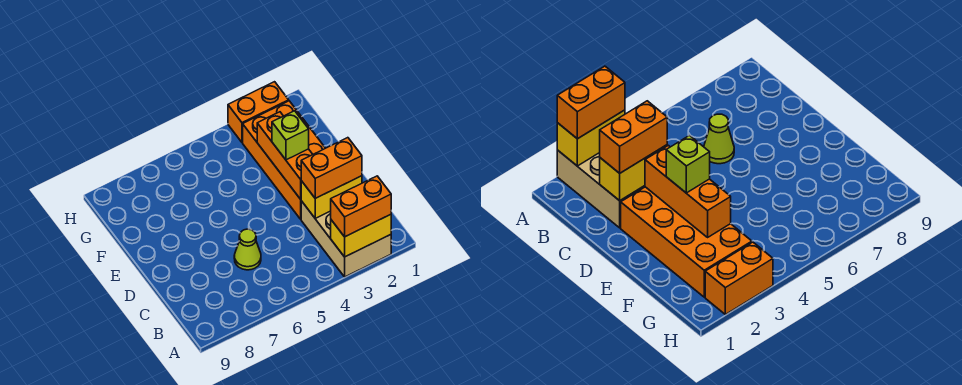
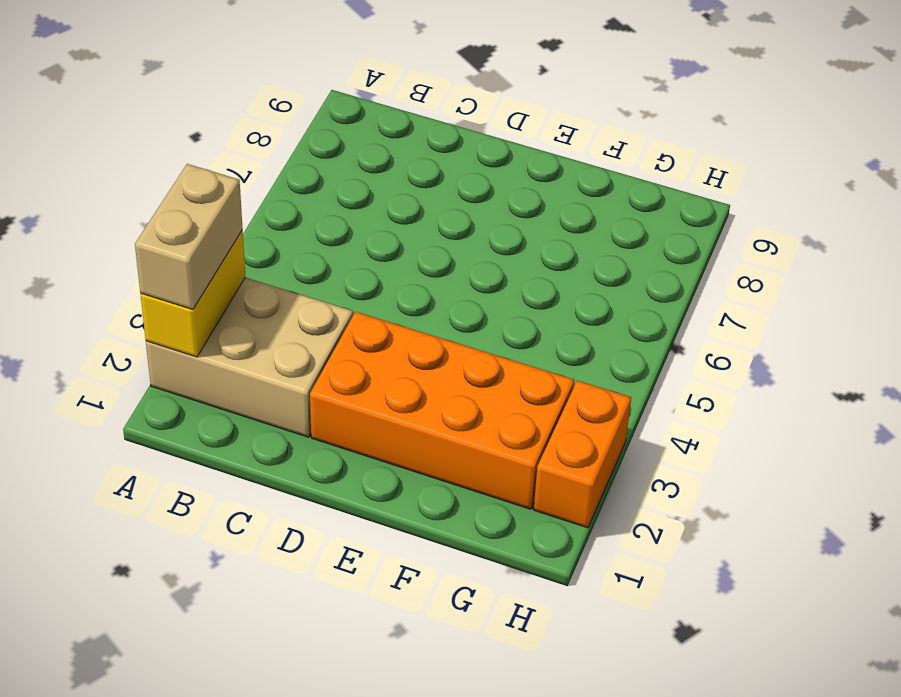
tan 1x2 brick [135,164,243,309] -> orange 1x2 brick [331,176,391,237]
none -> lime 1x1 cone [234,229,261,270]
none -> yellow 1x2 brick [301,176,362,218]

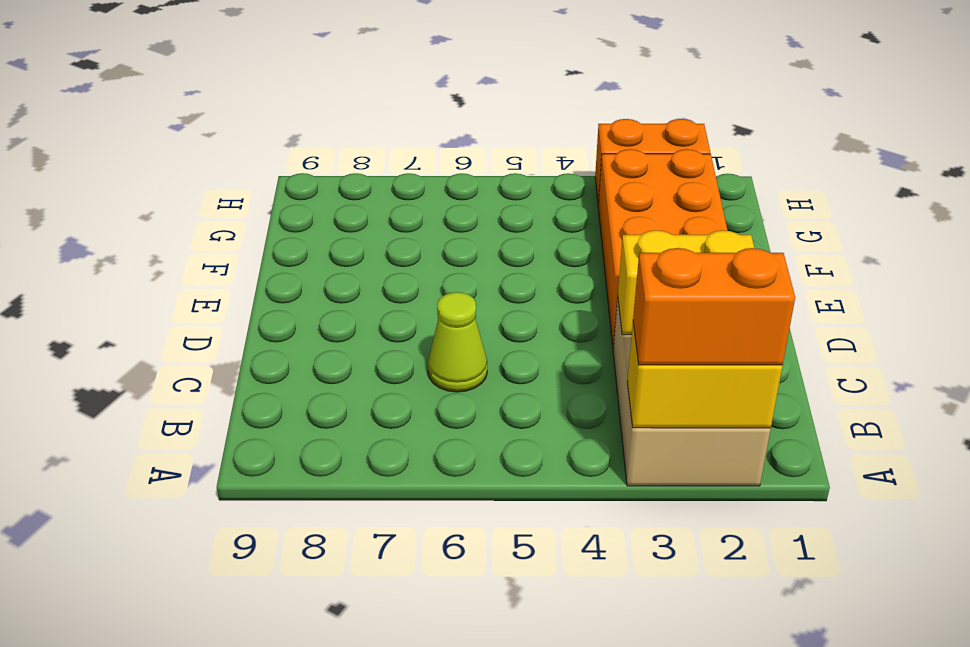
none -> orange 1x3 brick [257,112,313,199]
none -> orange 1x2 brick [301,138,362,198]

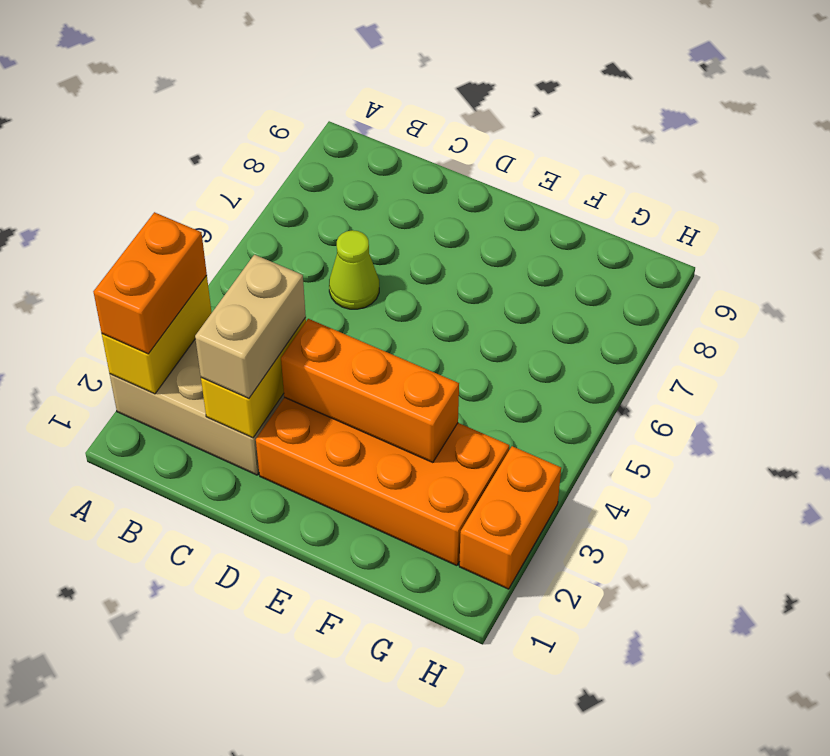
tan 1x2 brick [195,255,306,399] -> orange 1x2 brick [301,138,362,198]
none -> lime 1x1 brick [272,111,309,160]

